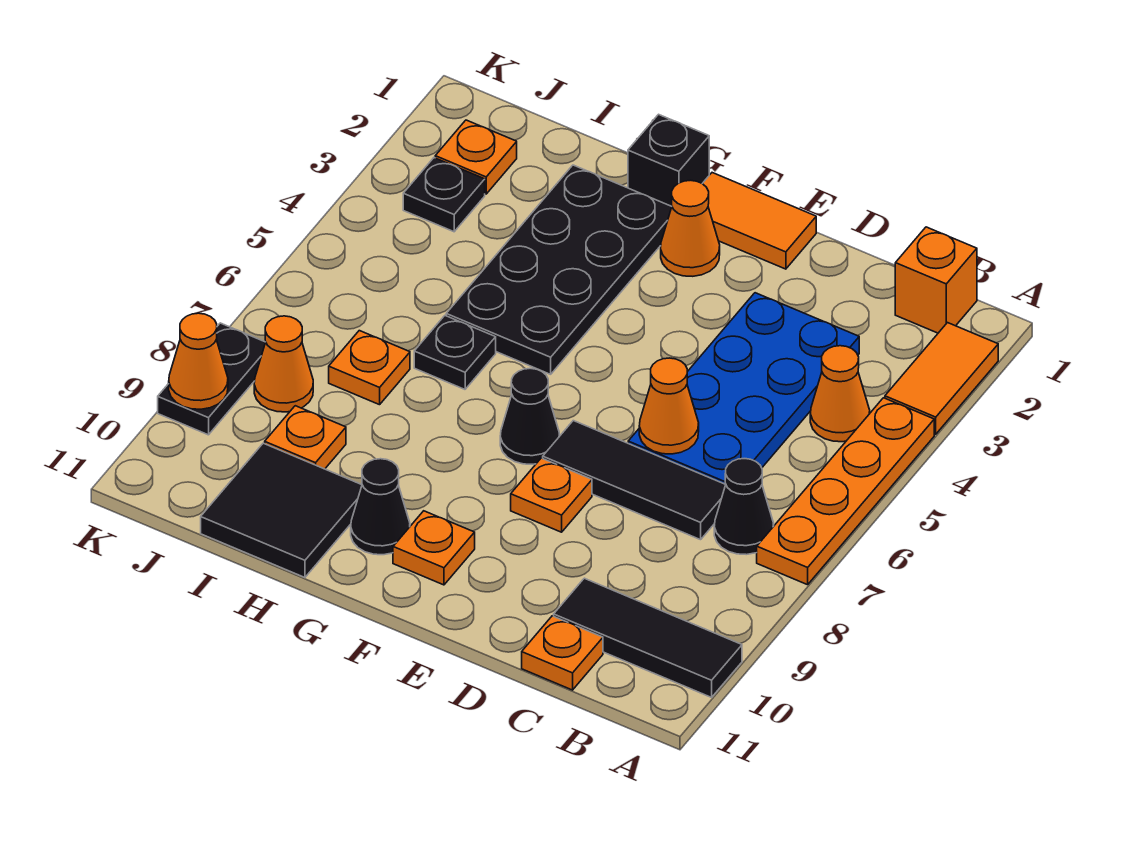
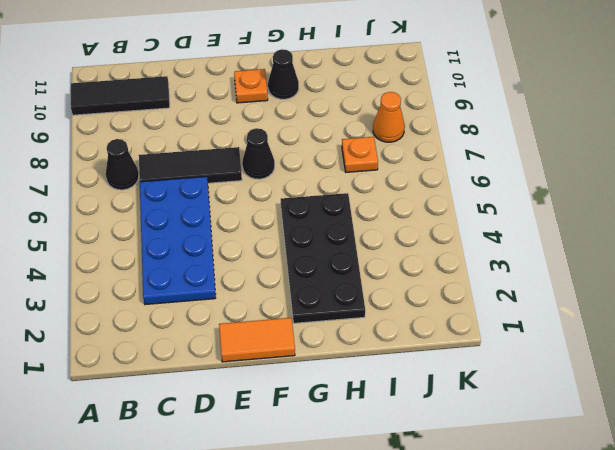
none -> orange 1x2 tile [885,323,998,434]
none -> orange 1x4 plate [757,398,934,585]
none -> orange 1x1 brick [895,227,977,333]

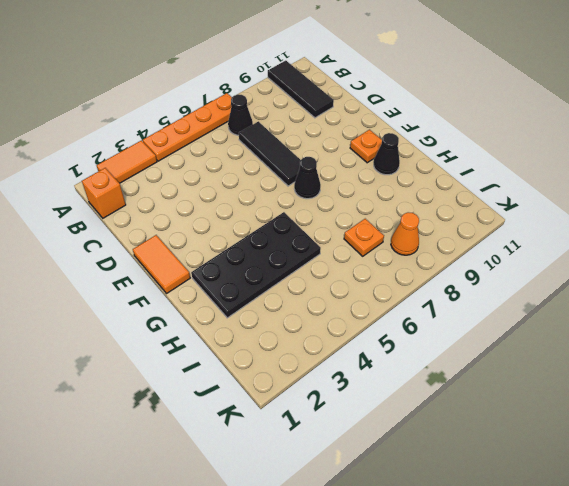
none -> orange 1x1 cone [810,346,870,442]
none -> blue 2x4 plate [628,293,859,484]
none -> orange 1x1 plate [522,616,603,690]

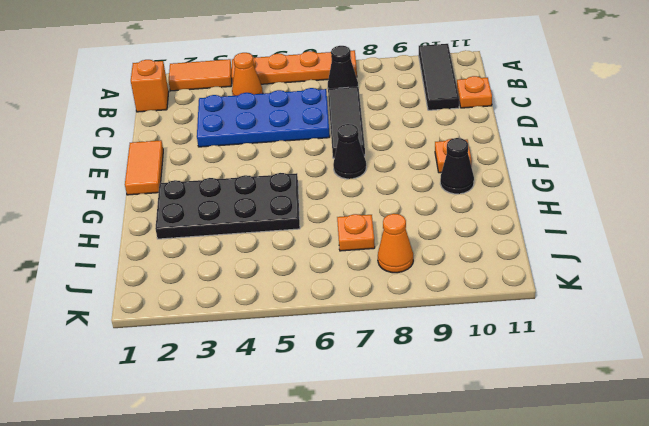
none -> orange 1x1 plate [511,458,592,532]
none -> orange 1x1 cone [661,180,720,276]
none -> black 1x1 brick [628,114,709,206]

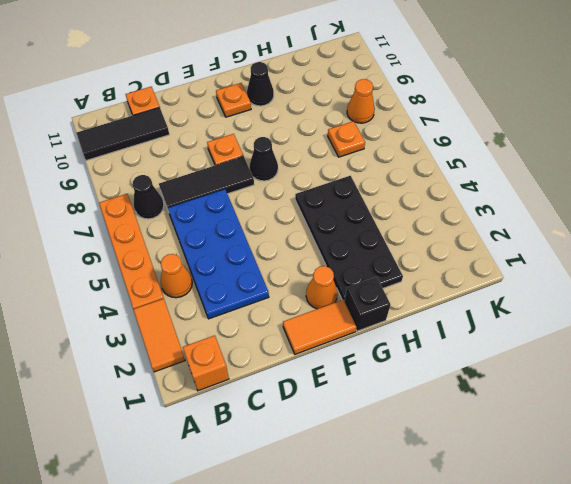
none -> black 1x1 plate [414,316,496,389]
none -> black 2x2 tile [201,443,362,577]
none -> orange 1x1 plate [265,406,346,469]

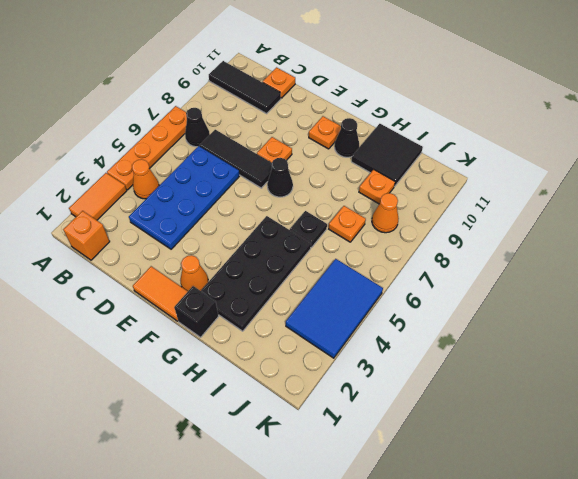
blue 2x3 tile [286,259,383,358] -> black 1x1 plate [403,158,485,232]
none -> orange 1x1 plate [435,120,517,194]
none -> black 1x2 plate [158,323,265,435]
none -> orange 1x1 cone [639,358,699,454]

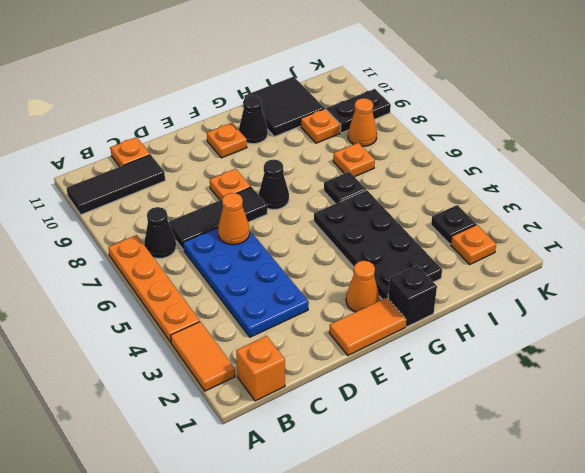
black 1x2 plate [326,89,391,133] -> black 1x2 plate turned to [158,323,265,435]
none -> orange 1x1 cone [810,346,870,442]
none -> orange 1x1 cone [169,313,228,409]

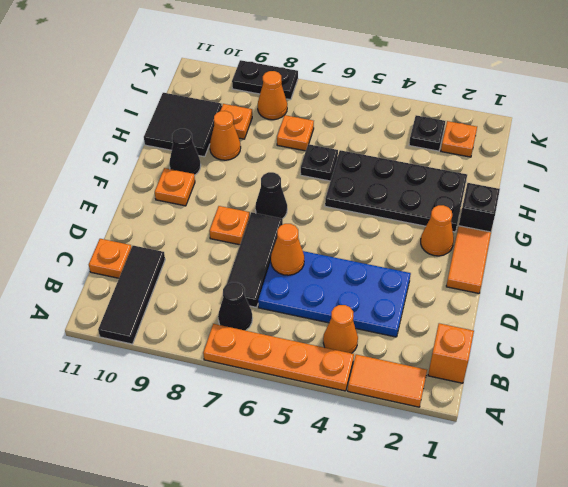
orange 1x1 cone [210,111,241,160] -> orange 1x1 cone moved to [169,313,228,409]

